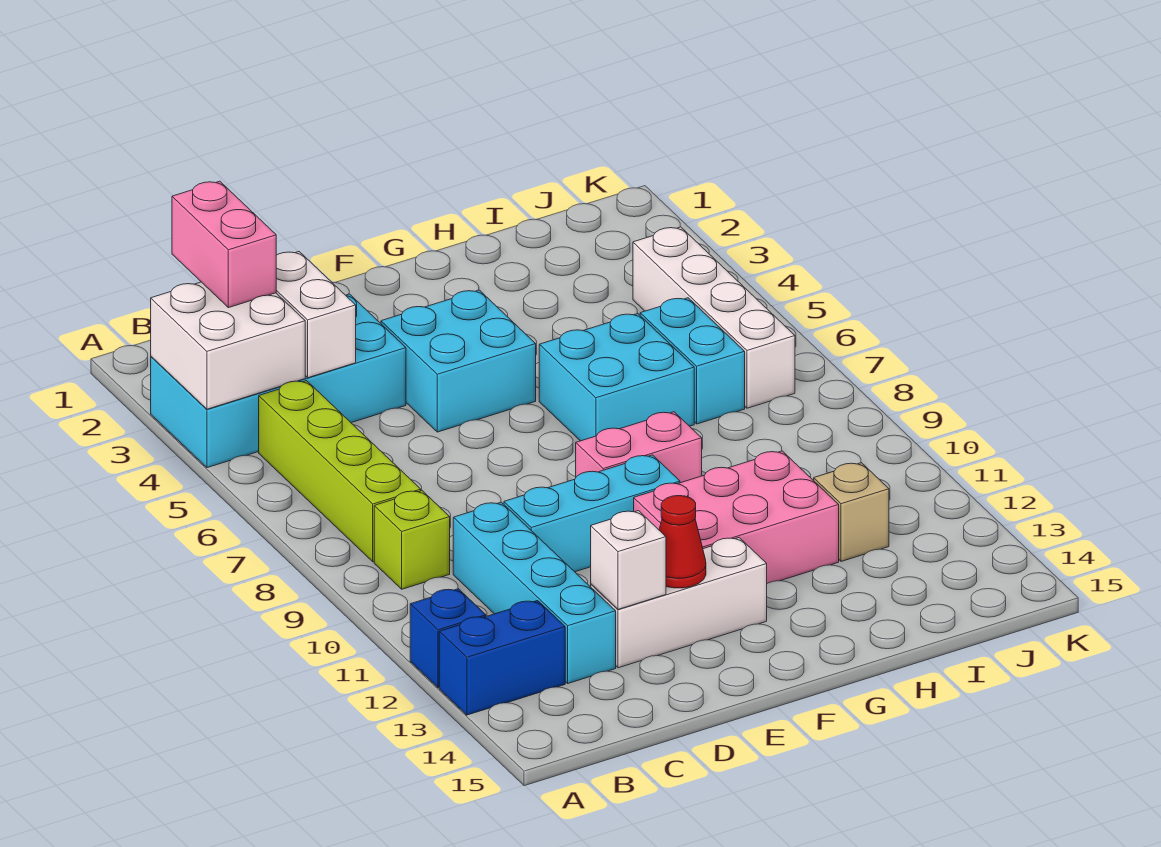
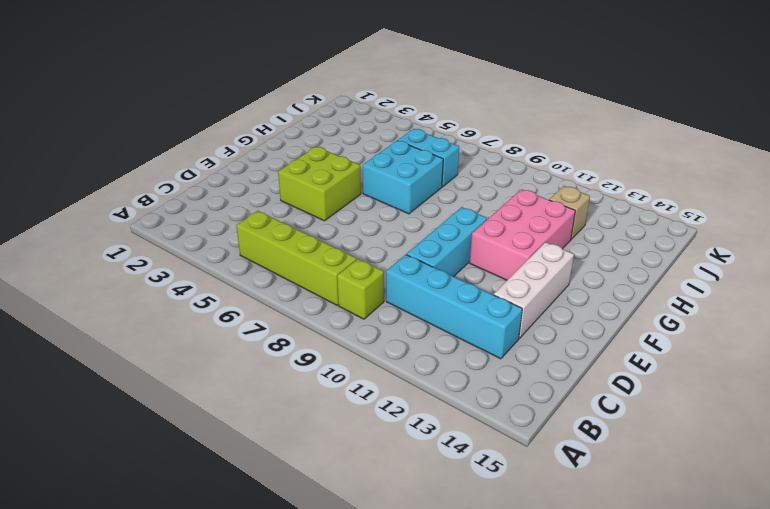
lime 2x2 brick [278,147,361,221] -> cyan 2x2 brick [381,290,536,432]
none -> cyan 2x4 brick [151,294,406,468]
none -> blue 1x1 brick [410,589,486,688]
none -> blue 1x2 brick [439,601,565,715]

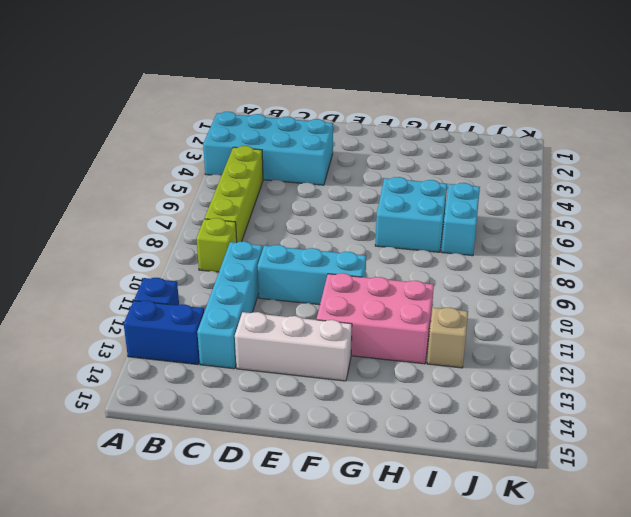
none -> cyan 2x2 brick [381,290,536,432]
none -> pink 1x2 brick [576,412,702,483]
none -> white 1x4 brick [633,227,795,408]

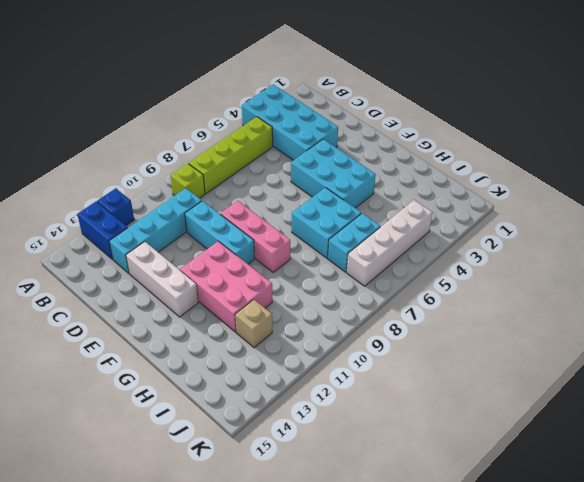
cyan 2x3 brick [291,139,376,208] -> cyan 2x2 brick [381,290,536,432]
pink 1x3 brick [220,201,290,272] -> pink 1x2 brick [576,412,702,483]
none -> white 2x2 brick [151,282,305,409]
none -> white 1x2 brick [276,252,356,378]
none -> white 1x1 brick [591,511,666,609]

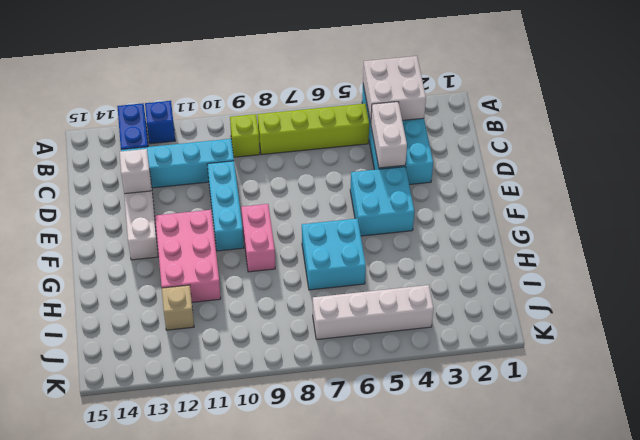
white 1x2 brick [371,102,407,168] -> white 1x2 brick turned to [276,252,356,378]
none -> cyan 1x2 brick [640,298,745,424]
none -> red 1x1 cone [659,496,706,588]
none -> pink 1x2 brick [172,181,276,308]

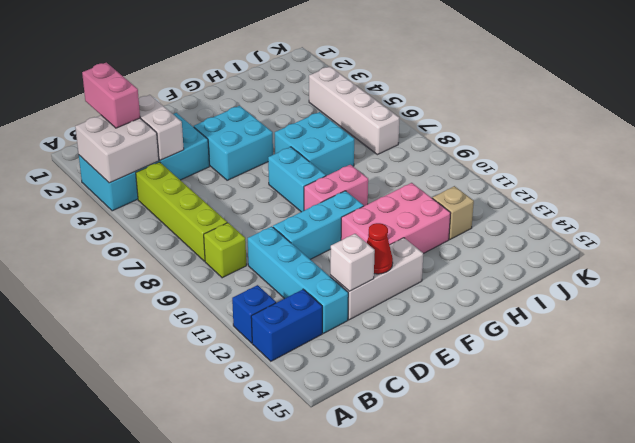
cyan 1x2 brick [268,147,326,212] -> cyan 1x2 brick moved to [640,298,745,424]

